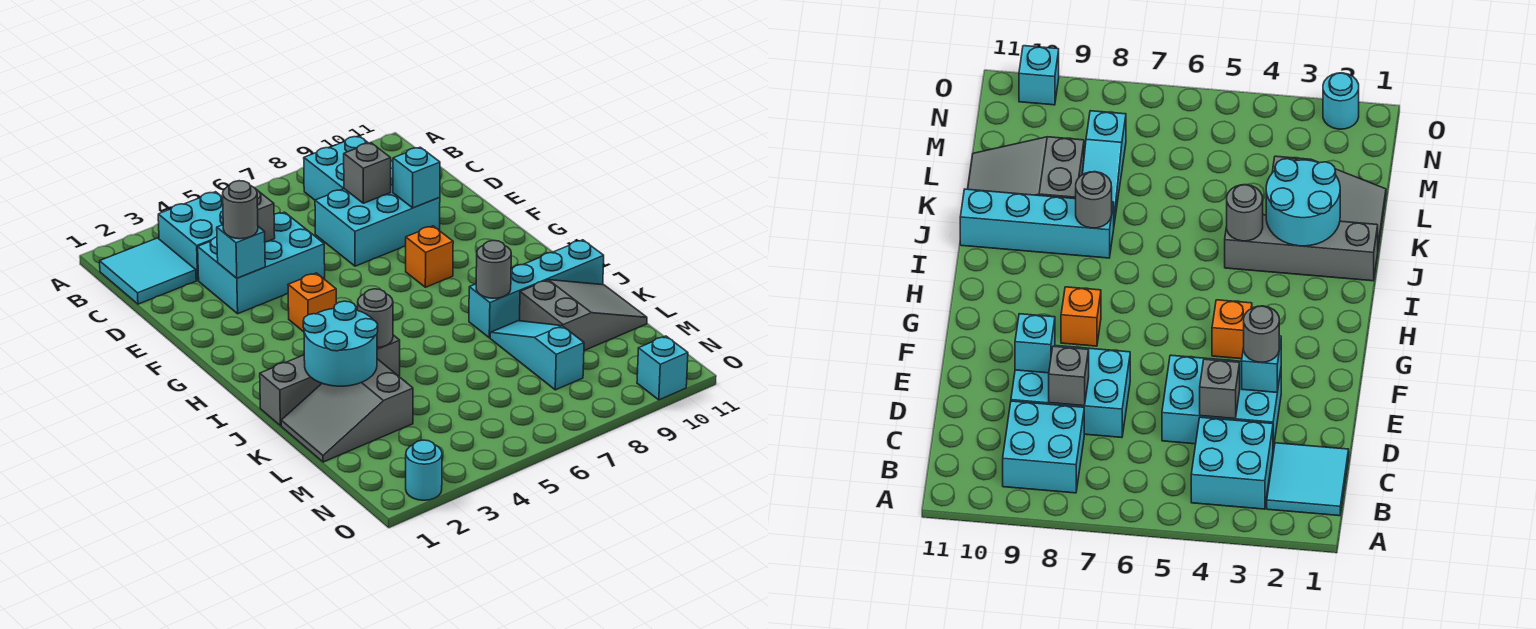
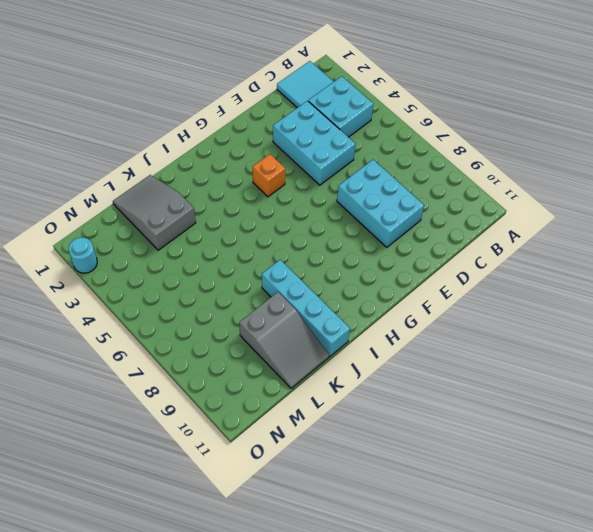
none -> cyan 2x2 brick [304,136,393,200]
none -> orange 1x1 brick [406,226,453,287]
none -> grey 1x4 brick [260,335,400,426]

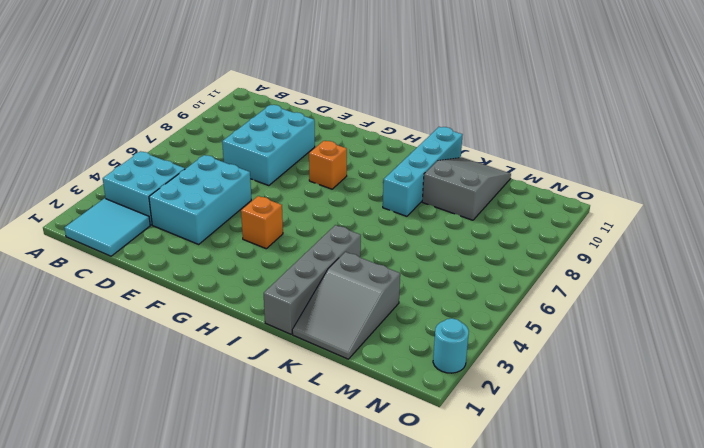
none -> cyan 2x2 brick [304,136,393,200]
none -> cyan 1x3 slope [490,321,584,390]
none -> cyan 1x1 brick [637,336,688,400]

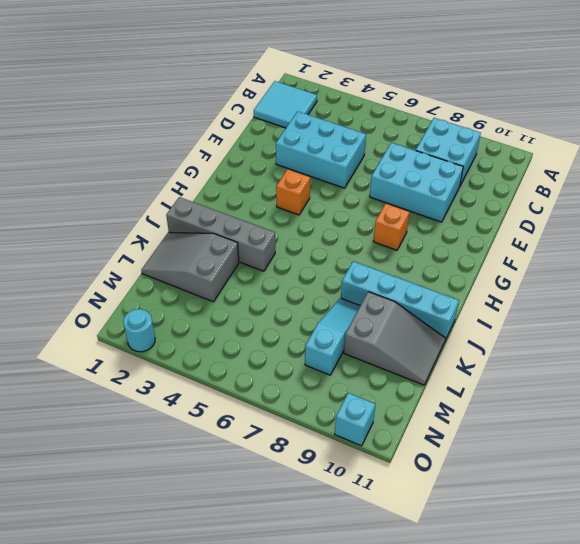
none -> cyan 2x2 brick [158,192,223,280]
none -> grey 1x1 brick [257,190,275,242]
none -> grey 1x1 brick [344,143,391,203]

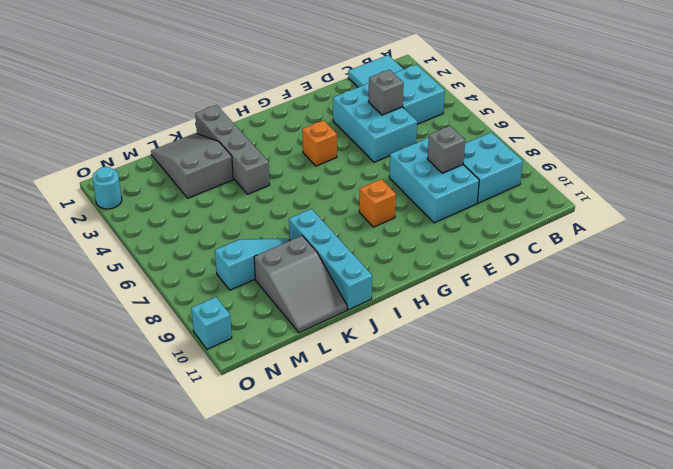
none -> cyan 1x1 brick [217,225,265,278]
none -> cyan 1x1 brick [393,147,440,208]
none -> cyan 2x2 round brick [303,301,378,386]

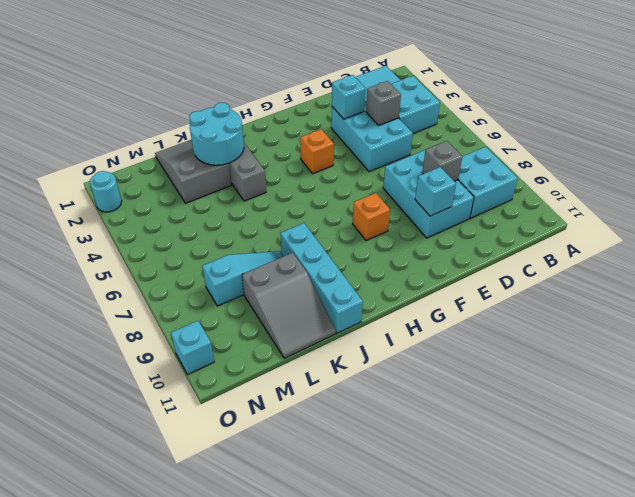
none -> grey 1x1 round brick [358,289,393,348]
none -> grey 1x1 round brick [476,240,511,298]
none -> grey 1x1 round brick [223,181,258,239]

